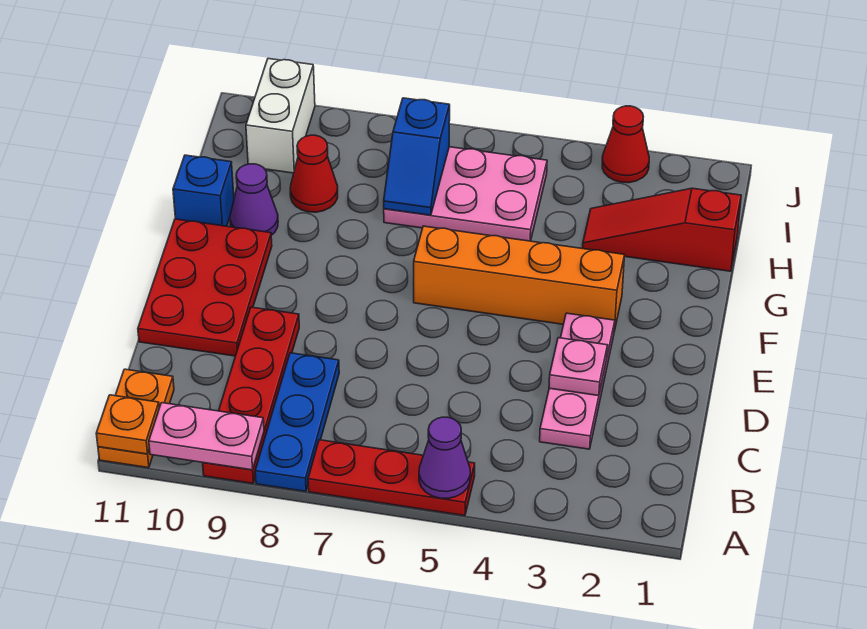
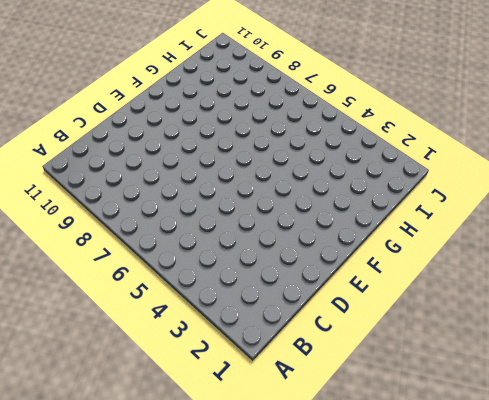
none -> red 1x3 plate [308,440,475,516]
none -> blue 1x3 plate [255,353,339,491]
none -> red 1x4 plate [203,307,299,483]

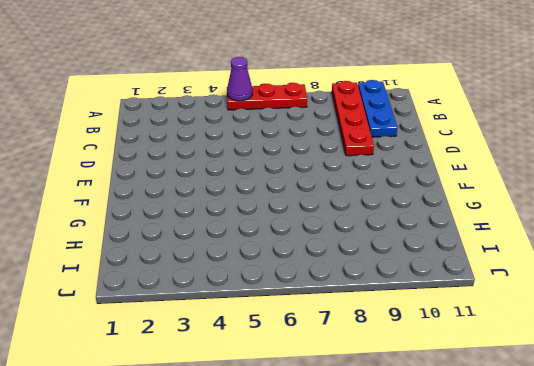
blue 1x3 plate [358,80,397,137] -> blue 1x3 plate moved to [255,353,339,491]
none -> orange 1x2 plate [98,369,174,468]
none -> pink 1x3 plate [540,313,615,449]
none -> red 2x3 plate [138,219,272,356]

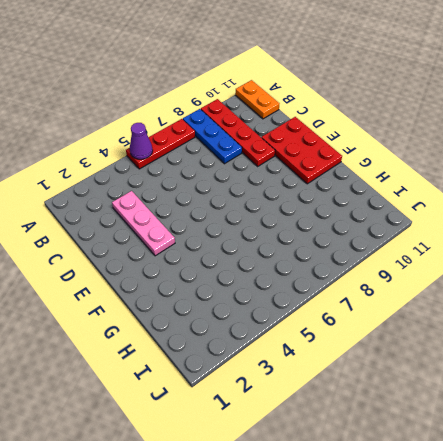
none -> orange 1x4 brick [414,226,625,331]
none -> purple 1x1 cone [230,164,278,235]
none -> blue 1x1 brick [173,155,234,226]

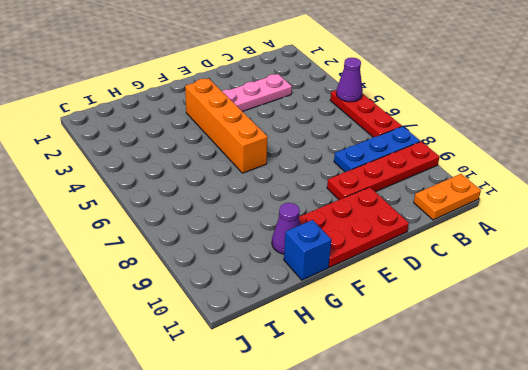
none -> red 1x3 slope [583,188,741,271]
none -> pink 2x3 plate [384,147,547,241]
none -> red 1x1 cone [290,135,338,212]

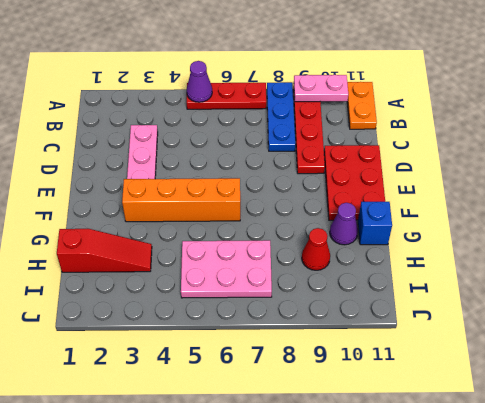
none -> white 1x2 brick [246,59,315,173]
none -> red 1x1 cone [602,106,649,183]
none -> orange 1x1 plate [96,395,159,454]

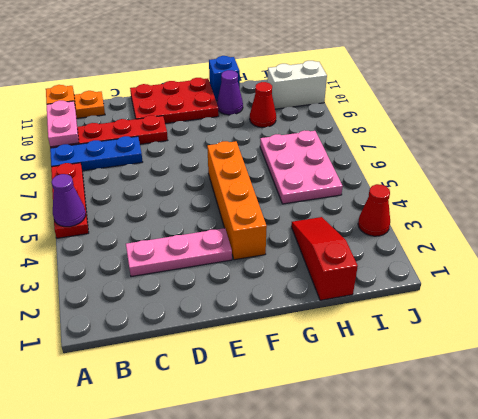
none -> pink 1x1 plate [549,338,608,396]
none -> blue 1x2 slope [384,98,450,215]

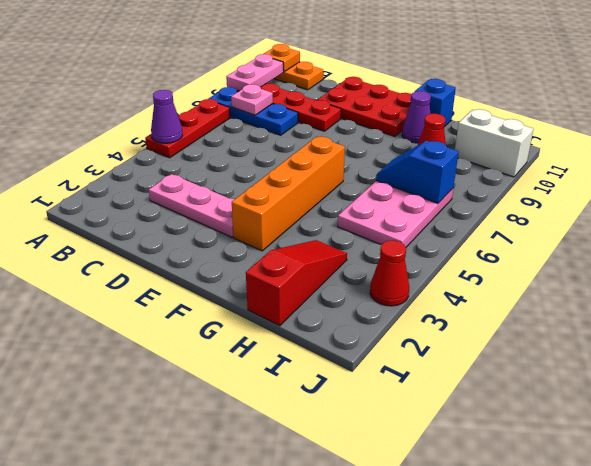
pink 1x1 plate [231,84,273,115] -> pink 1x1 plate moved to [549,338,608,396]

